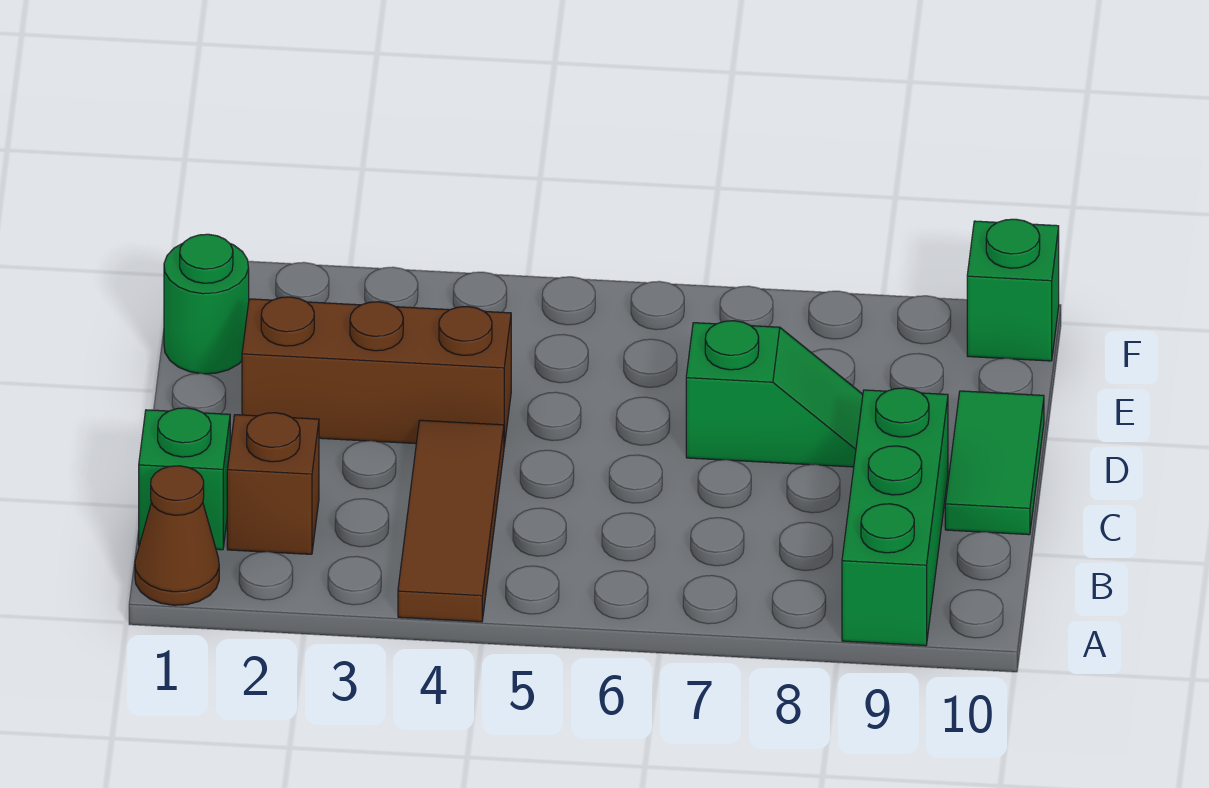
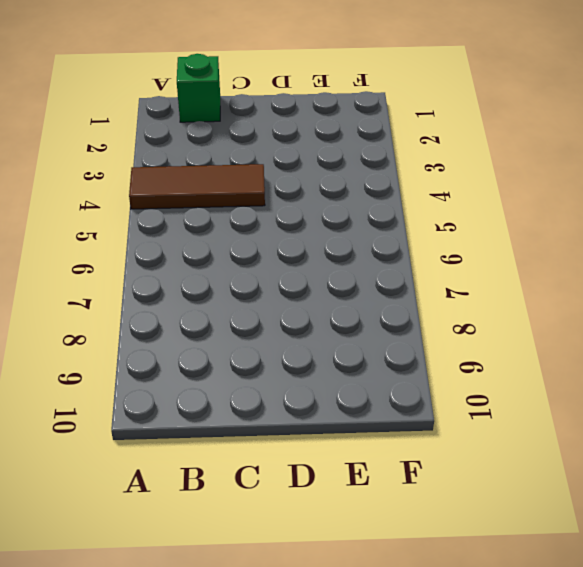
none -> brown 1x1 cone [135,466,219,605]
none -> green 1x3 brick [842,388,948,646]

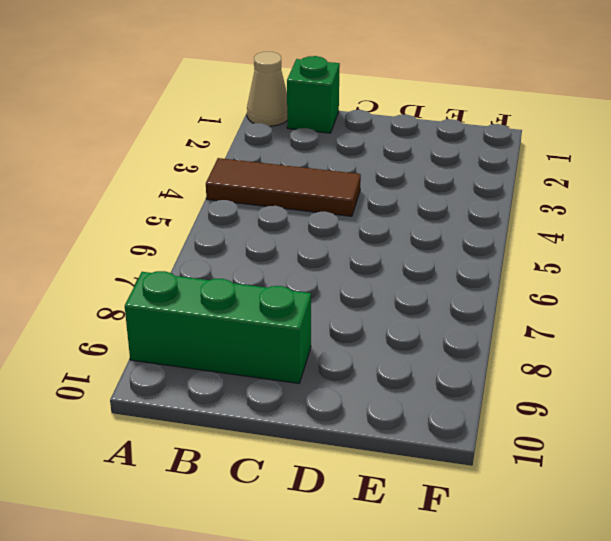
tan 1x1 cone [247,52,287,126] -> brown 1x1 cone [135,466,219,605]
none -> brown 1x1 brick [227,413,319,554]
none -> green 1x2 tile [945,391,1044,535]

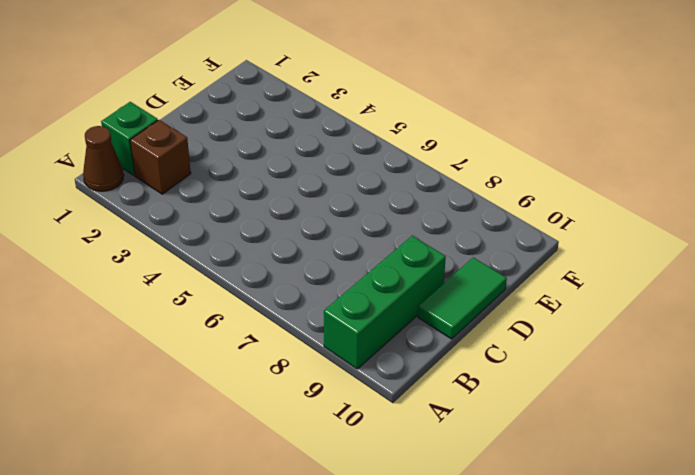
none -> brown 1x3 tile [398,420,504,622]
none -> brown 1x3 brick [242,297,511,446]

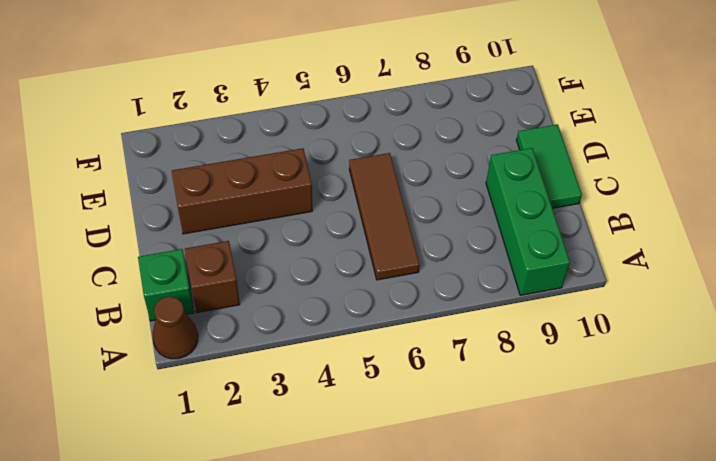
brown 1x3 tile [349,153,420,280] -> brown 1x3 tile moved to [398,420,504,622]
none -> green 1x2 slope [686,321,863,467]
none -> green 1x1 round brick [164,234,249,374]

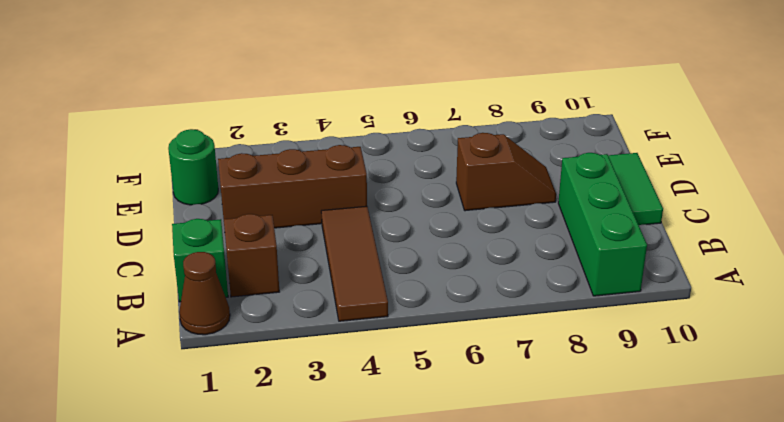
brown 1x2 slope [456,133,556,211] -> green 1x2 slope [686,321,863,467]
none -> green 1x1 brick [967,219,1059,361]

